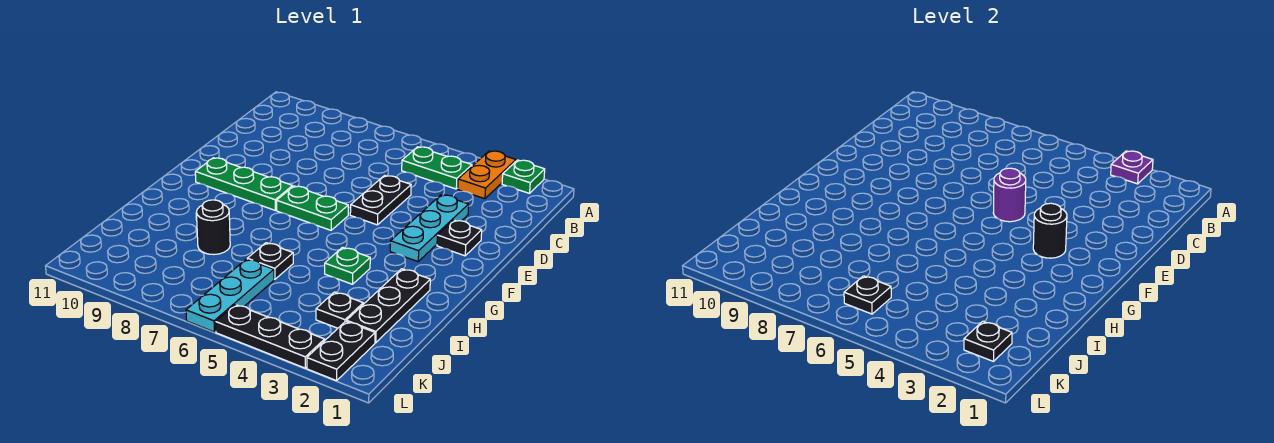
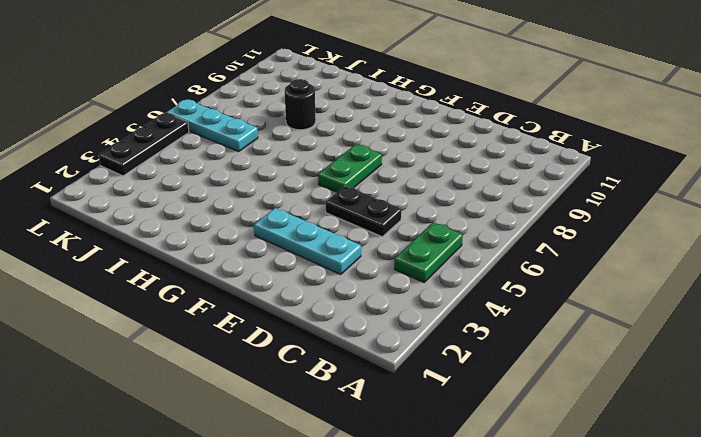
none -> green 1x1 plate [502,160,545,193]
none -> orange 1x2 plate [458,151,516,199]
none -> black 1x1 plate [437,220,482,256]

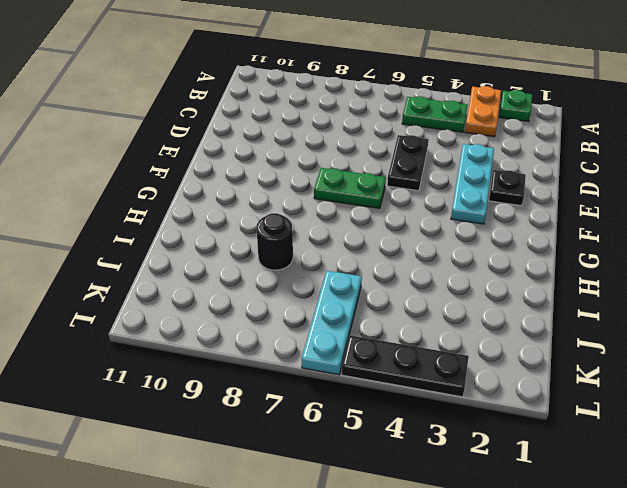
none -> green 1x3 plate [195,158,293,210]
none -> black 1x3 plate [347,269,430,343]
none -> green 1x1 plate [325,247,370,284]

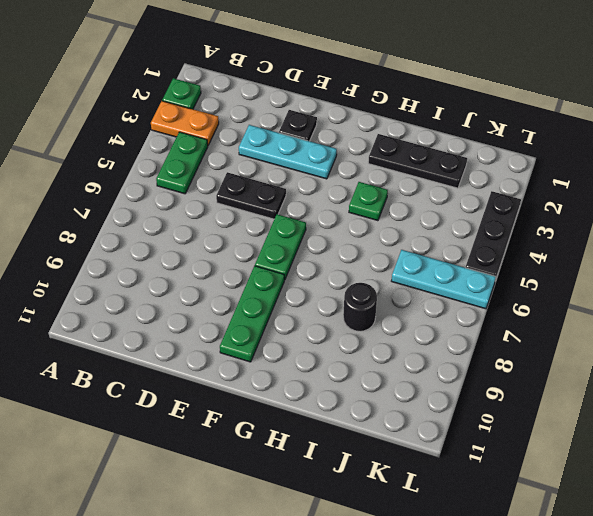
none -> black 1x1 plate [247,243,293,279]
none -> black 1x1 plate [316,292,363,328]
none -> black 1x2 plate [307,321,375,381]

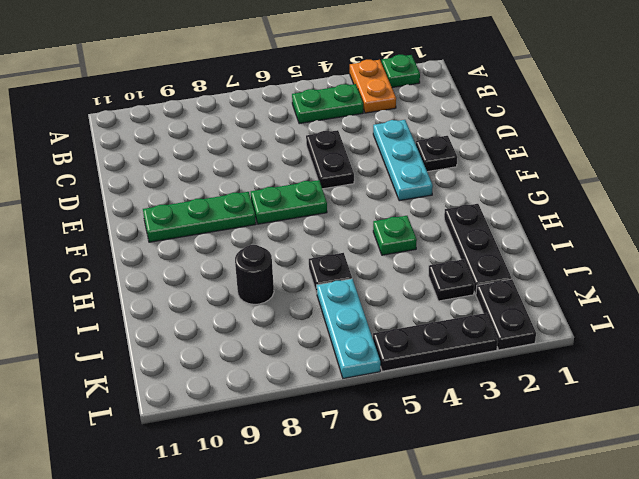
none -> purple 1x1 plate [1111,151,1153,184]
none -> purple 1x1 round brick [993,168,1026,222]
none -> black 1x1 round brick [1033,203,1067,258]

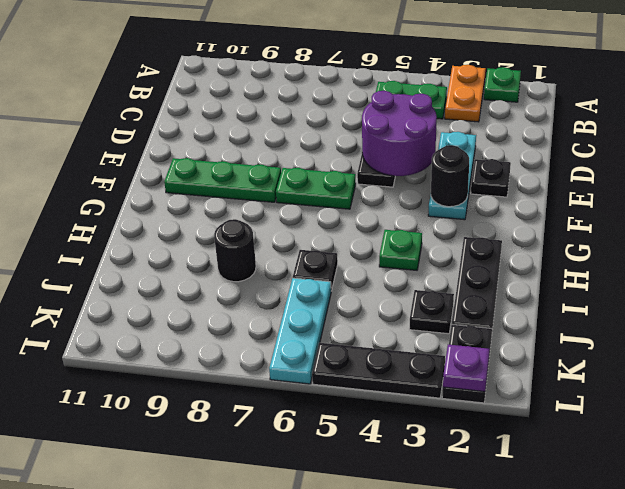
purple 2x2 round brick [362,91,437,176] -> purple 1x1 round brick [993,168,1026,222]
purple 1x1 plate [443,344,489,392] -> purple 1x1 plate moved to [1111,151,1153,184]
none -> black 1x1 plate [964,321,1012,361]
none -> black 1x1 plate [844,276,891,314]

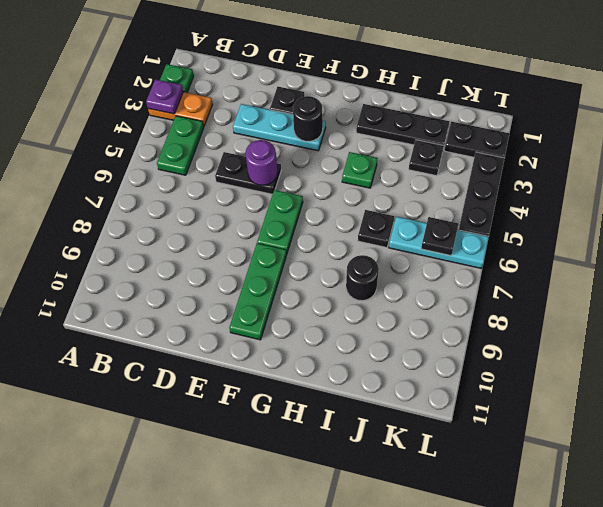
none -> black 1x1 plate [964,321,1012,361]

